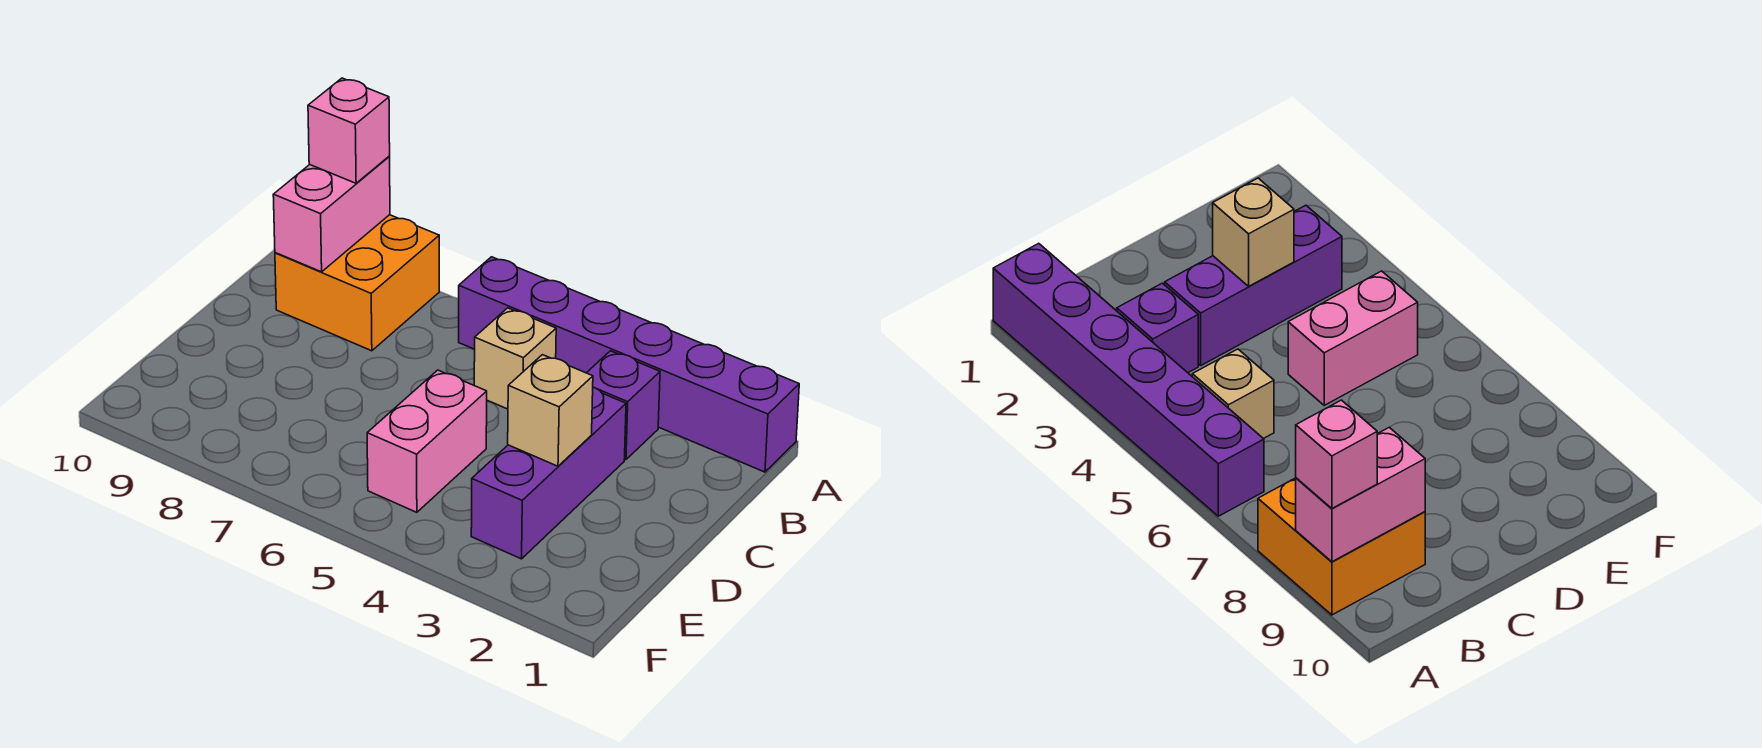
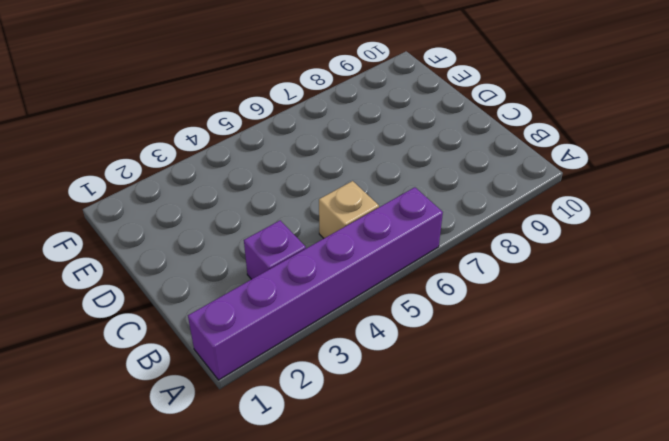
none -> orange 2x2 brick [275,215,439,351]
none -> purple 1x3 brick [471,387,626,559]

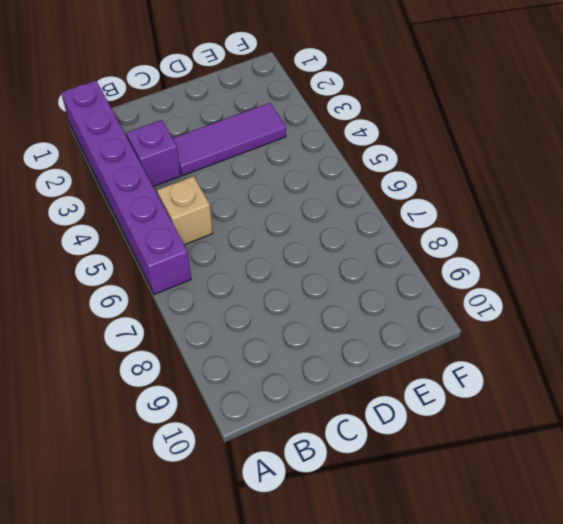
purple 1x3 tile [172,103,286,176] -> purple 1x3 brick [471,387,626,559]
none -> orange 2x2 brick [275,215,439,351]
none -> pink 1x2 brick [367,370,487,512]

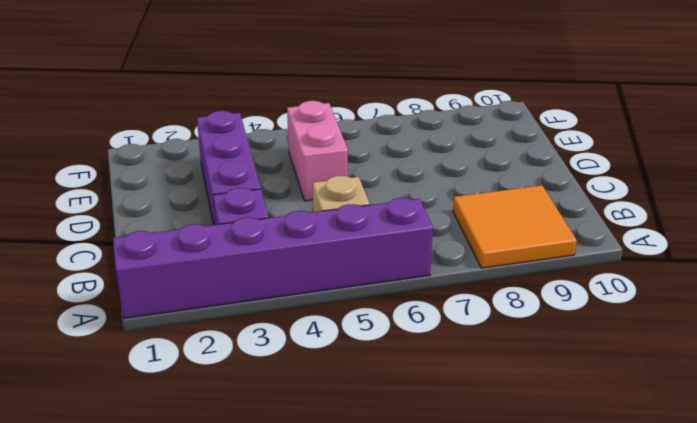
orange 2x2 tile [453,185,577,268] -> orange 2x2 brick [275,215,439,351]
none -> pink 1x2 brick [273,157,390,272]
none -> tan 1x1 brick [508,355,593,466]

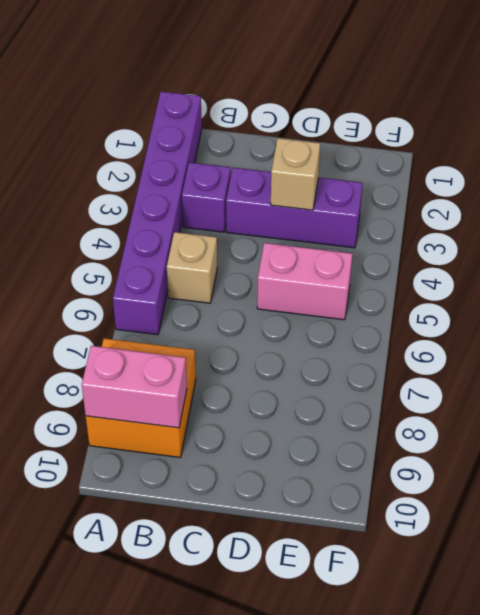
none -> pink 1x1 brick [308,78,390,183]

